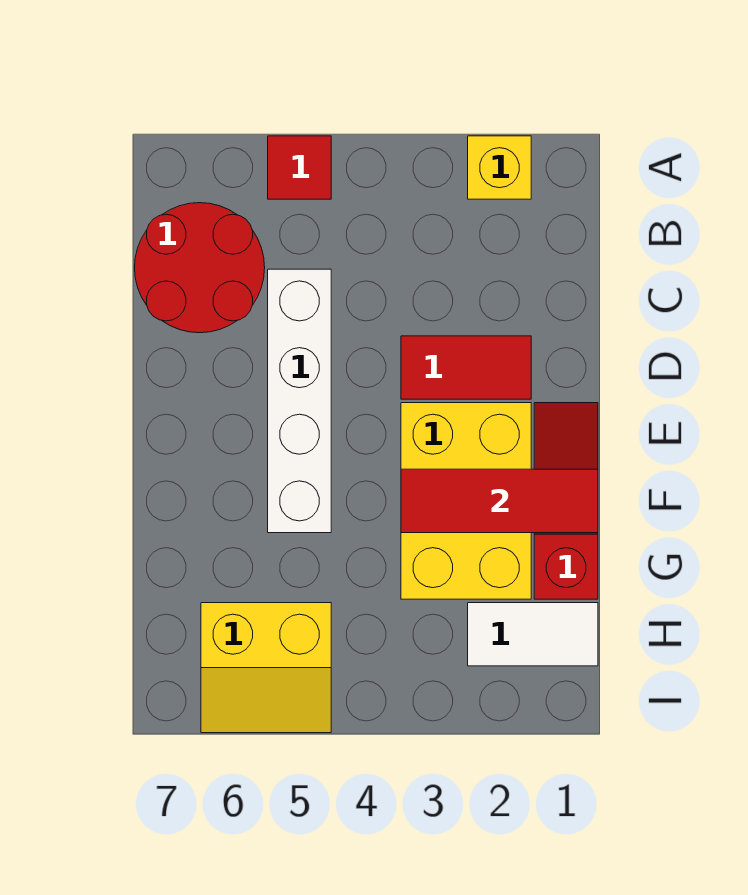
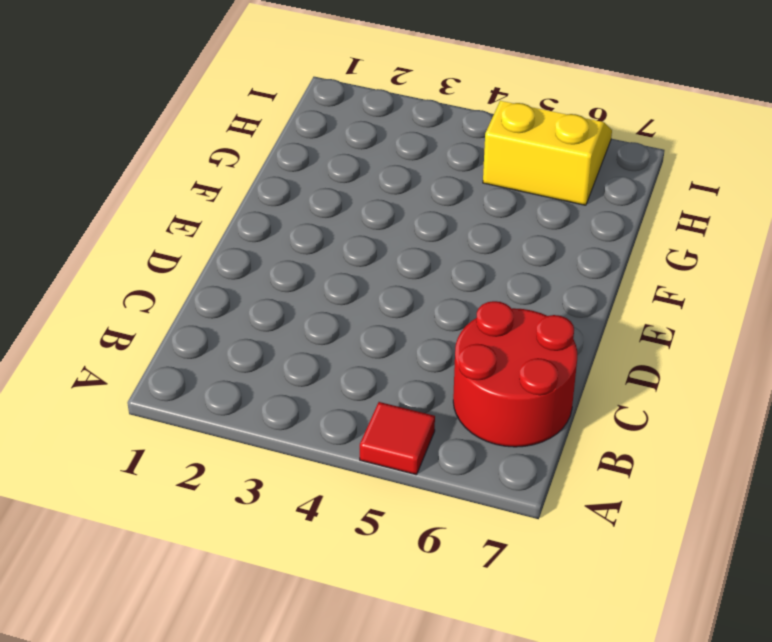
none -> yellow 1x1 brick [468,136,531,199]
none -> white 1x4 brick [268,269,331,533]

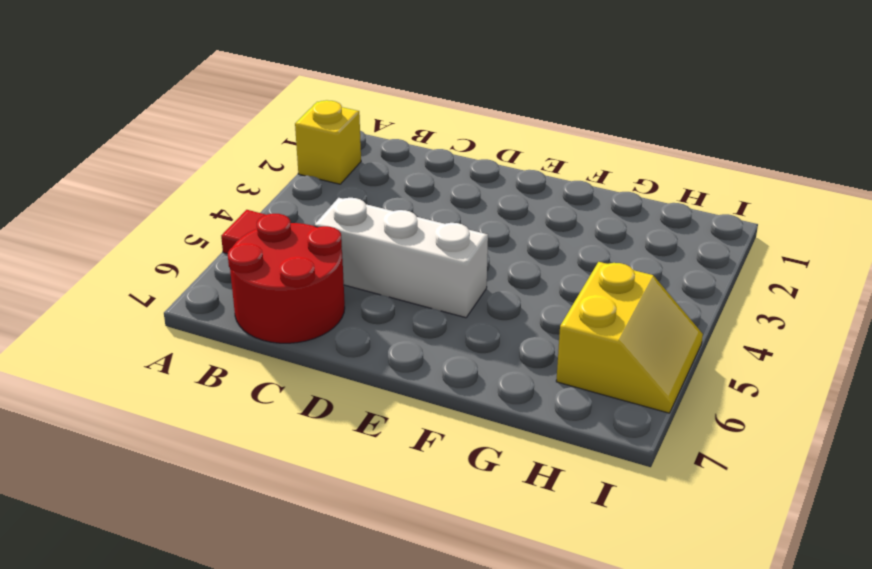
white 1x3 brick [314,198,488,318] -> white 1x4 brick [268,269,331,533]
none -> red 1x2 tile [401,336,531,399]
none -> red 1x3 slope [534,403,598,599]

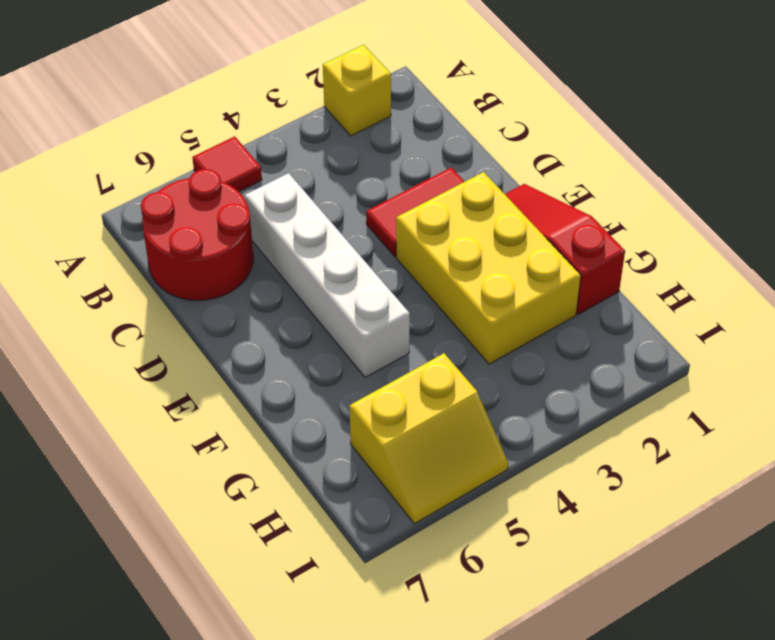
none -> white 1x2 tile [468,603,598,666]
none -> red 1x3 tile [401,469,598,533]

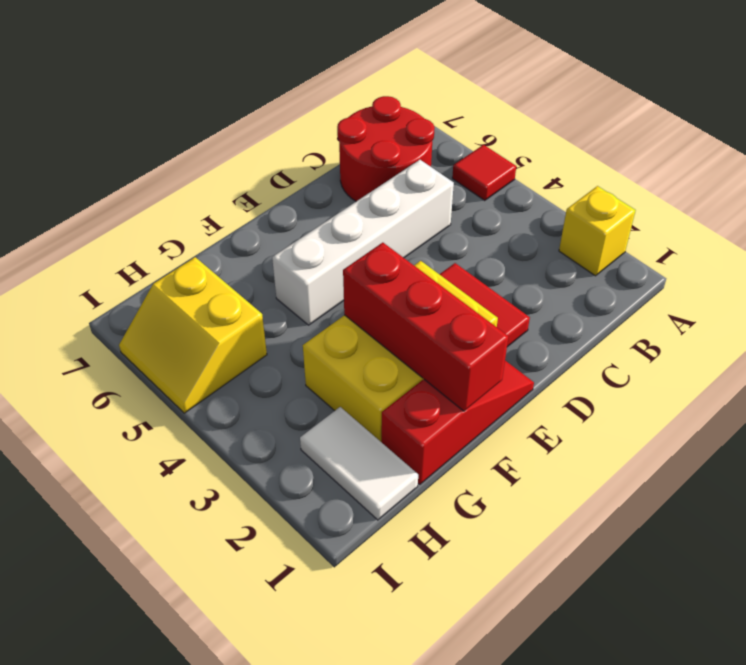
red 1x3 brick [343,243,508,411] -> red 1x3 tile [401,469,598,533]

